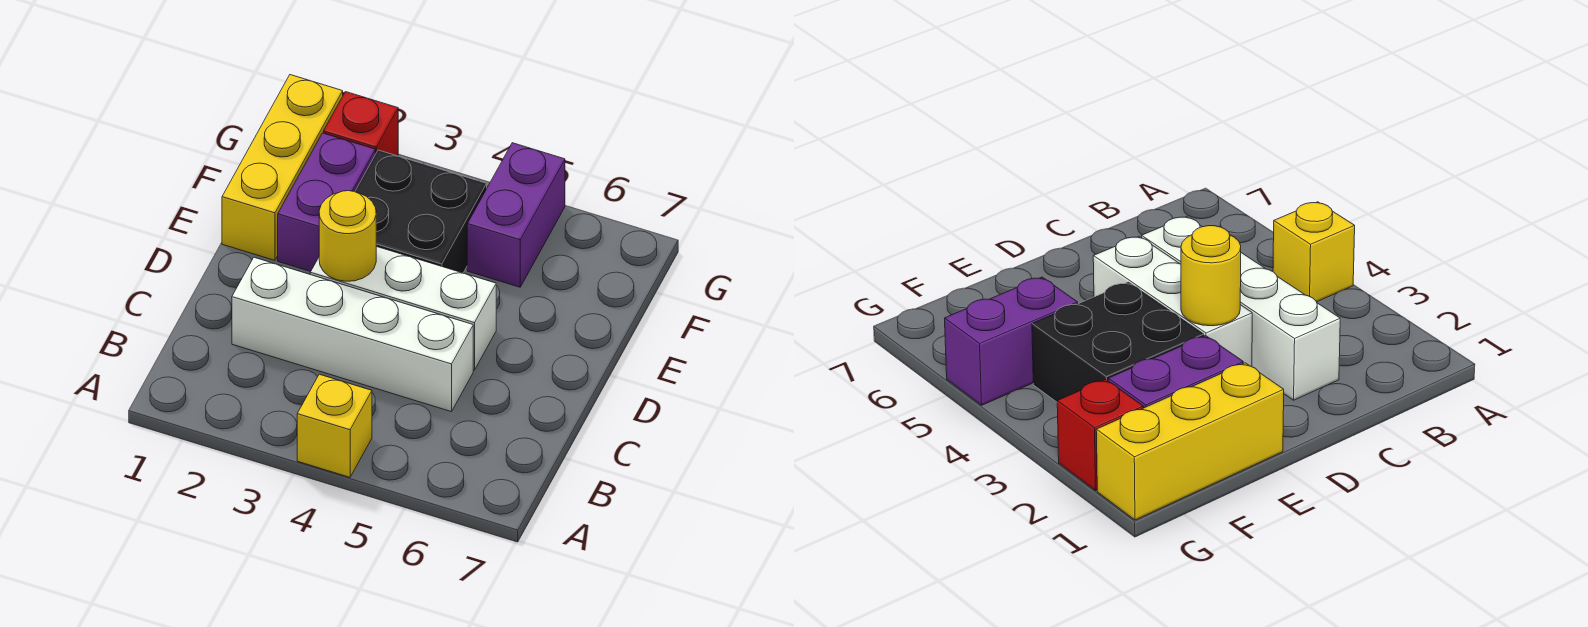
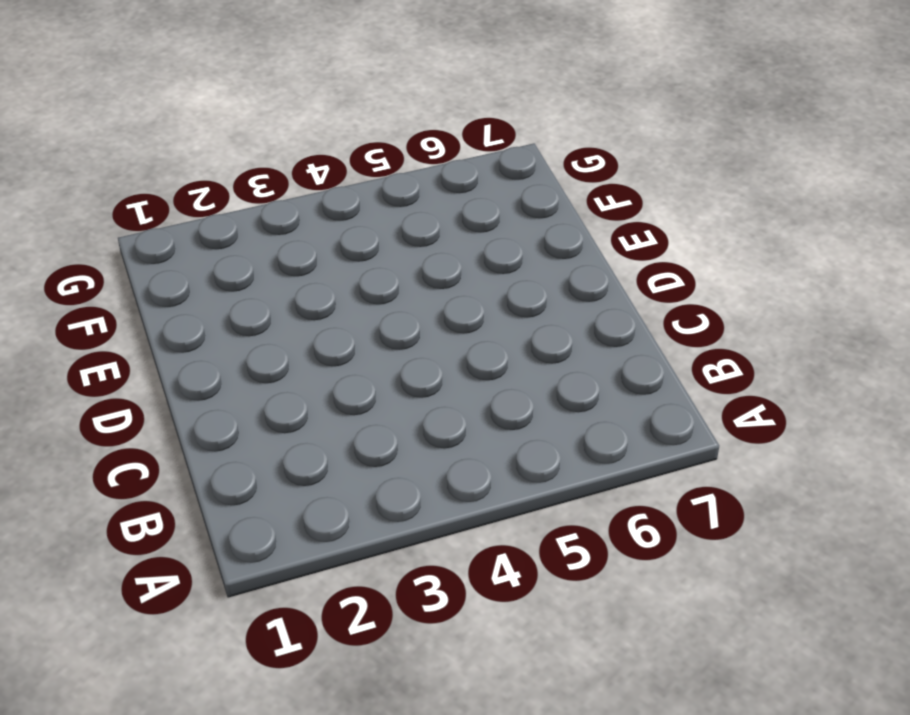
none -> yellow 1x1 brick [297,374,372,477]
none -> white 1x4 brick [232,257,473,412]

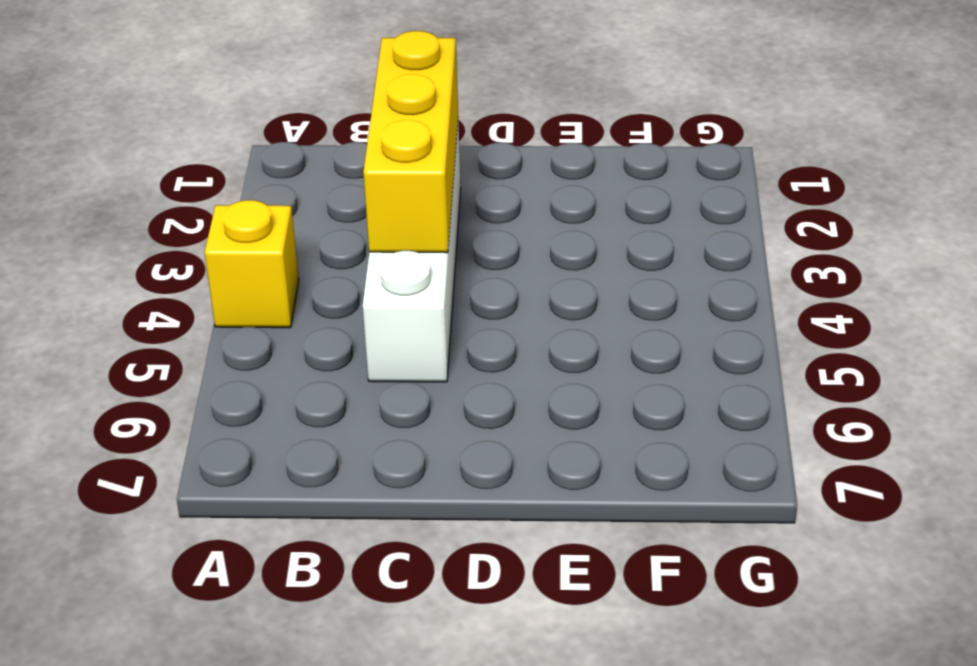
yellow 1x3 brick [364,31,458,253] -> yellow 1x3 brick turned to [222,75,343,260]
none -> white 1x3 brick [310,246,496,370]
none -> purple 1x2 brick [278,133,375,272]

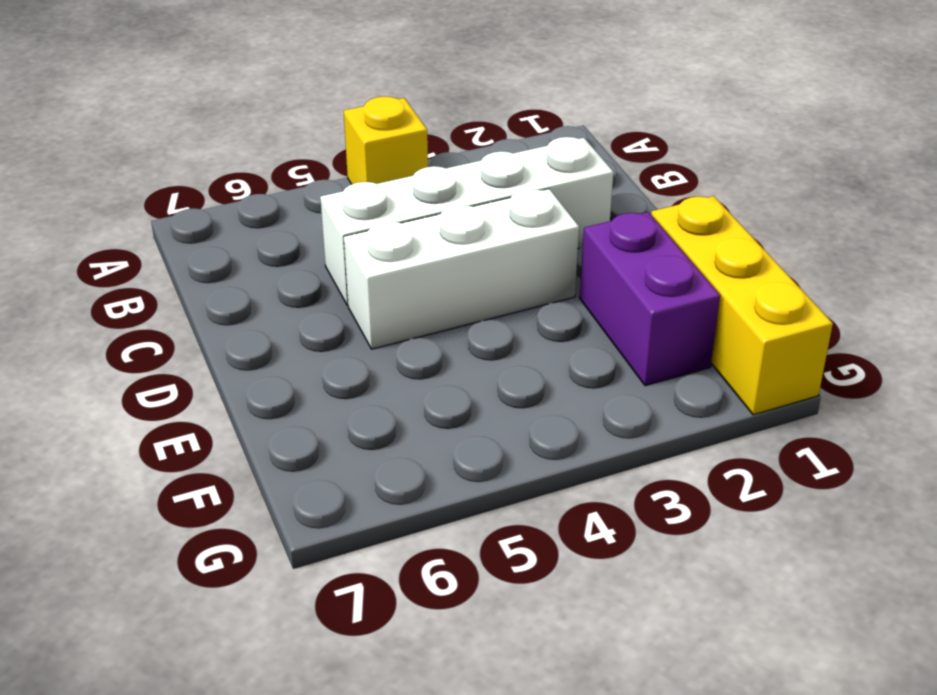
none -> black 2x2 brick [355,150,487,273]
none -> purple 1x2 brick [467,143,565,287]

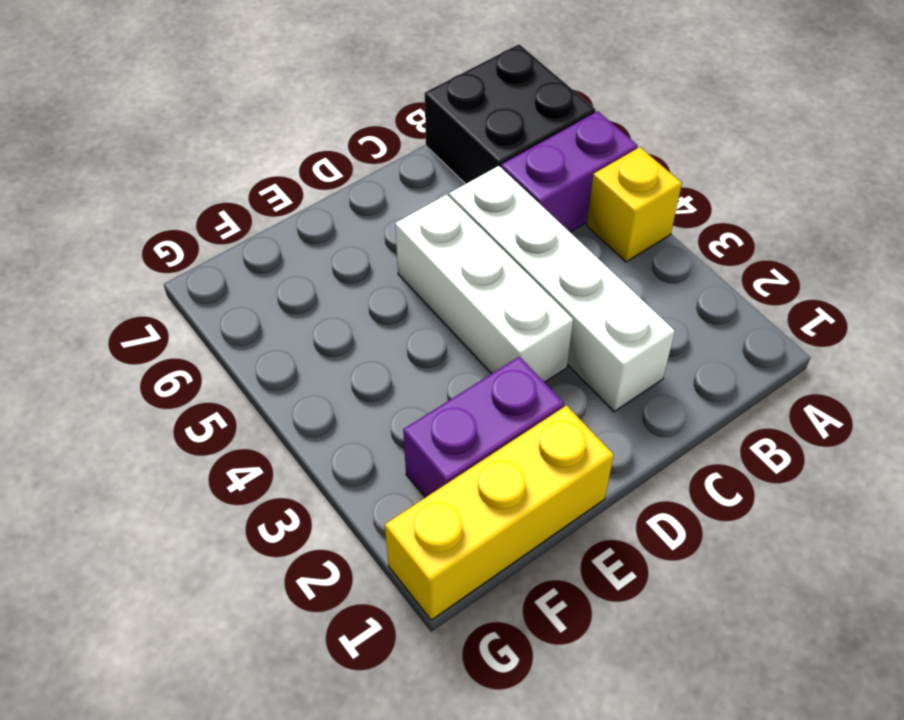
purple 1x2 brick [501,111,638,232] -> purple 1x2 brick moved to [467,143,565,287]
black 2x2 brick [425,44,596,184] -> black 2x2 brick moved to [355,150,487,273]
none -> red 1x1 brick [324,92,398,156]
none -> yellow 1x1 round brick [319,191,376,281]

